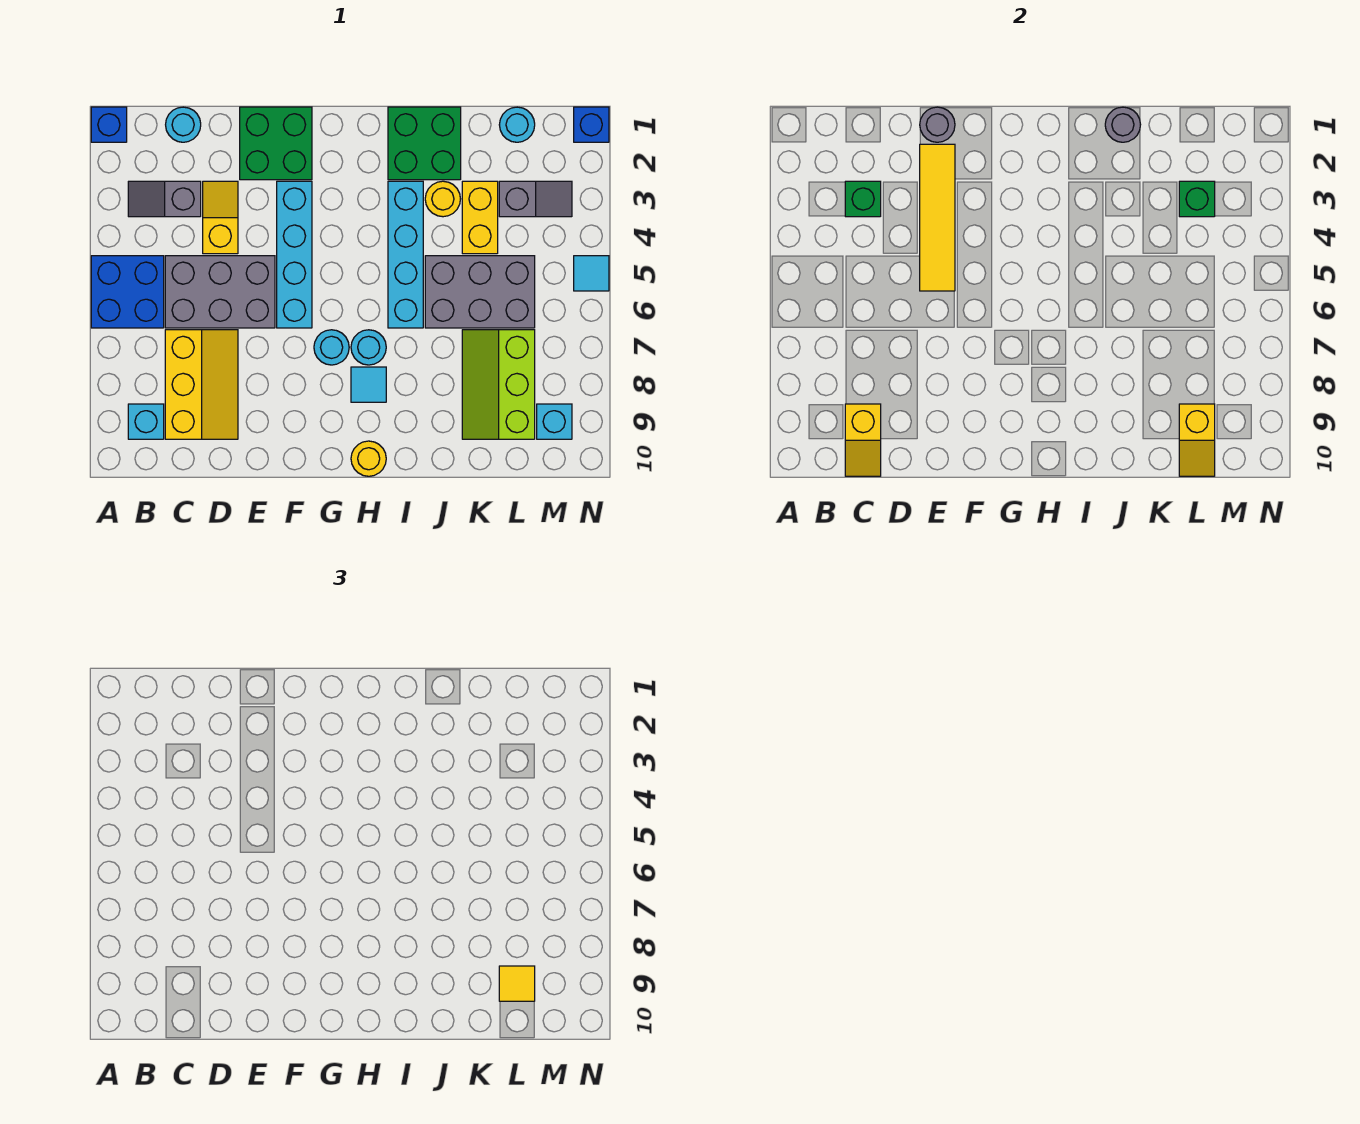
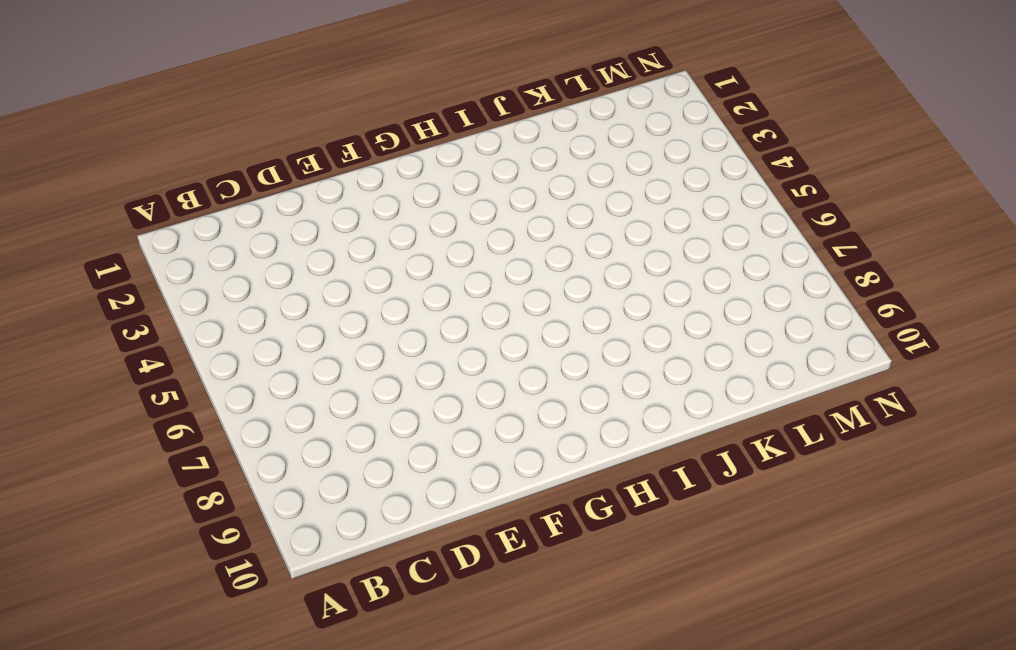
none -> blue 1x1 brick [91,107,127,142]
none -> blue 2x2 brick [91,256,164,328]
none -> grey 1x2 slope [128,181,201,217]
none -> cyan 1x1 brick [128,404,164,439]

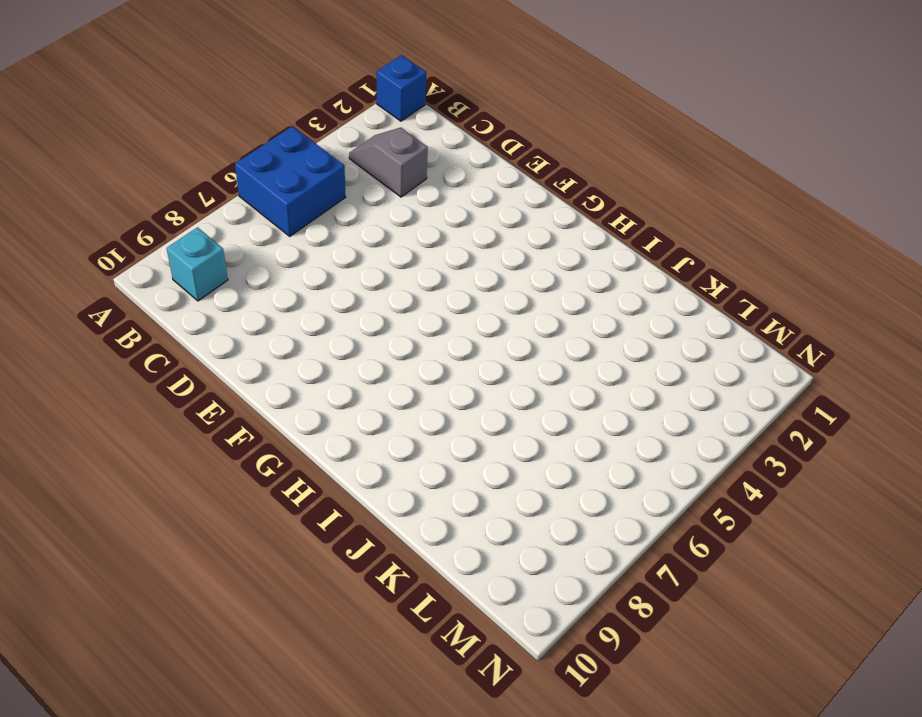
none -> cyan 1x1 round brick [166,107,201,142]
none -> grey 2x3 brick [165,256,275,328]
none -> yellow 2x3 slope [165,330,238,439]
none -> yellow 1x2 slope [203,181,238,254]

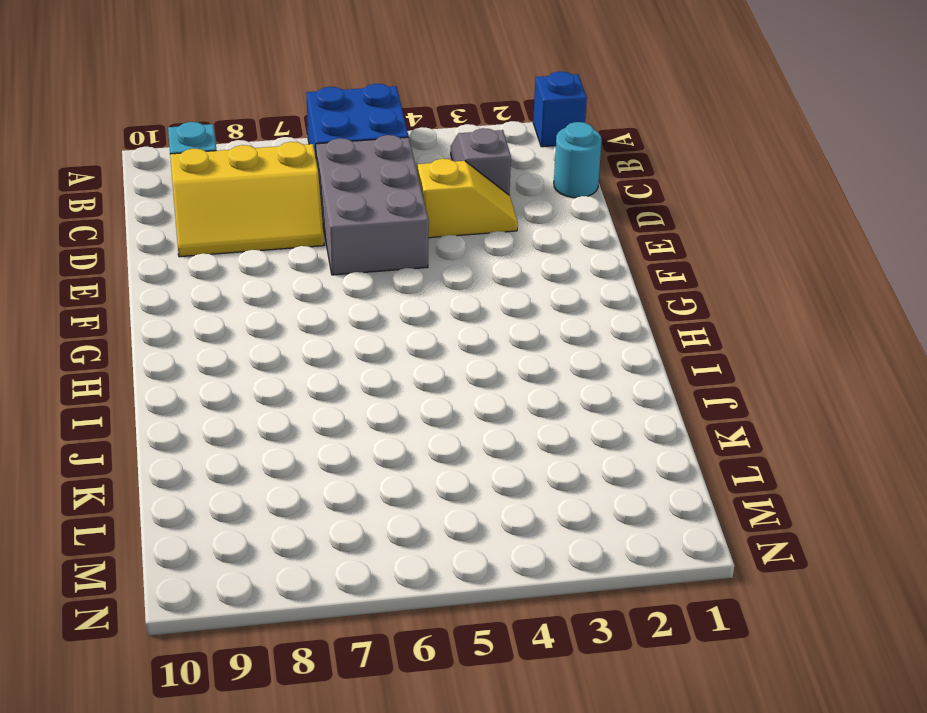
none -> green 2x2 brick [240,107,312,180]
none -> cyan 1x4 brick [277,181,312,328]
none -> cyan 1x1 round brick [314,330,349,365]
none -> cyan 1x1 round brick [351,330,386,365]

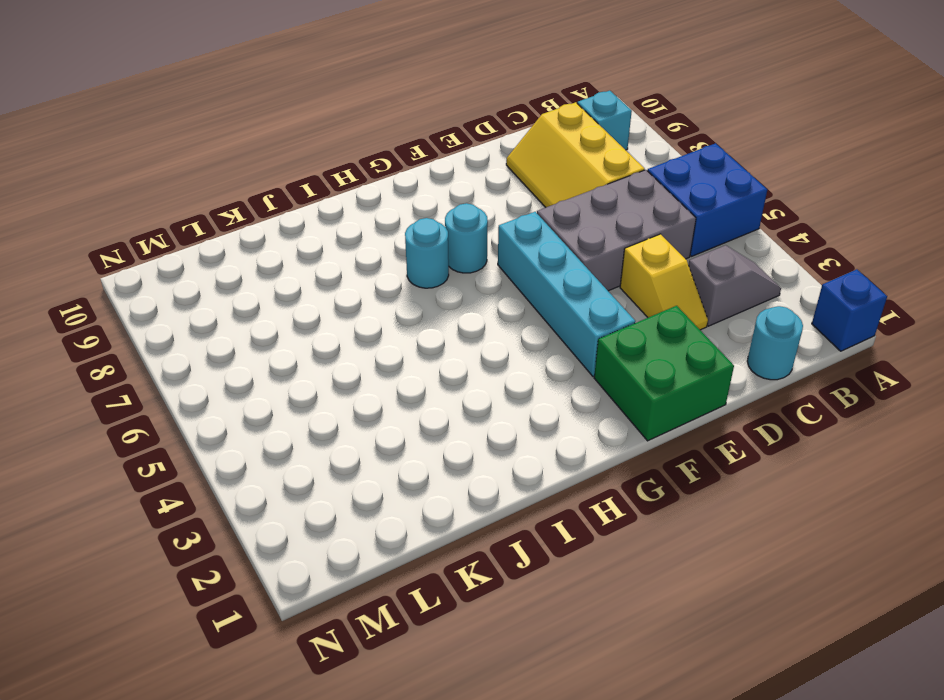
none -> cyan 1x1 tile [351,367,386,402]
none -> yellow 1x1 round brick [351,441,386,476]
none -> green 2x2 brick [388,107,461,180]
none -> cyan 1x4 brick [388,181,423,328]

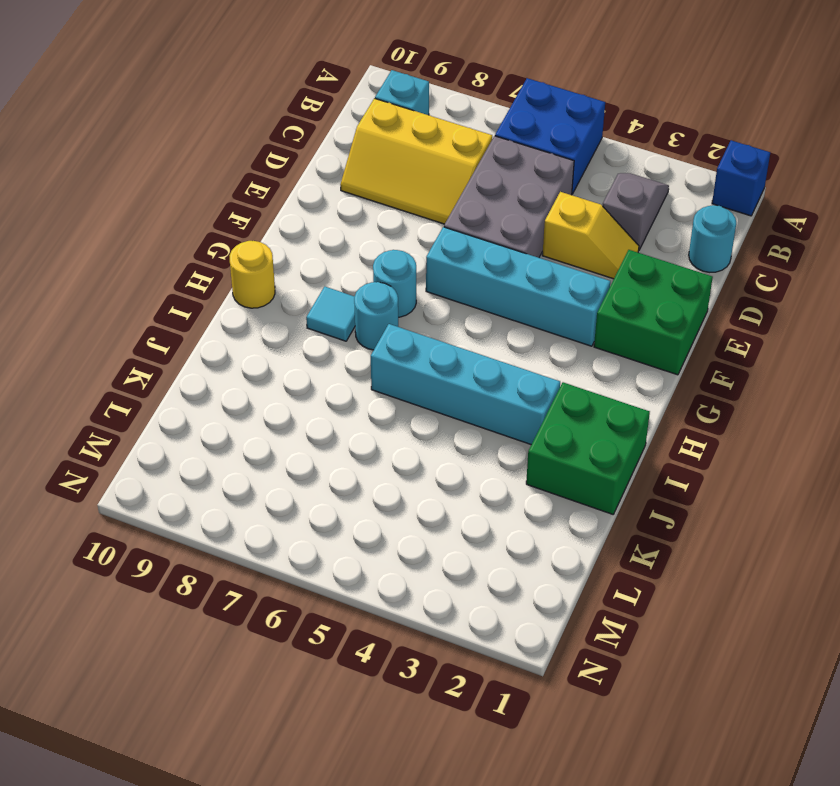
none -> yellow 1x1 round brick [425,181,460,217]
none -> grey 2x3 brick [425,256,535,328]
none -> yellow 1x2 brick [462,181,498,254]
none -> lime 2x3 slope [462,330,535,439]

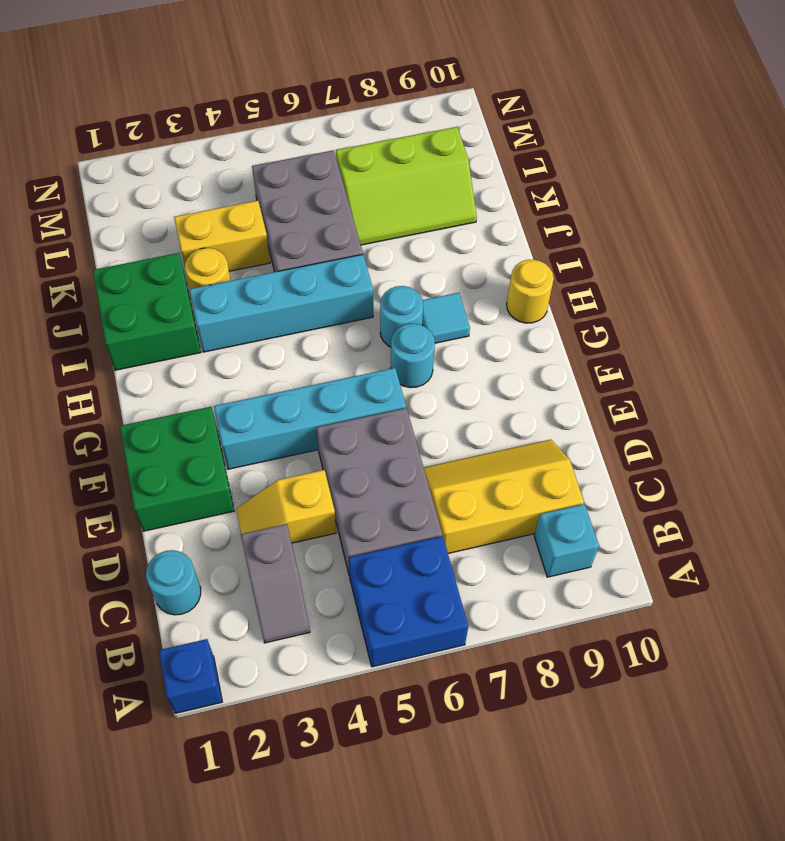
none -> cyan 1x1 round brick [499,107,535,142]
none -> grey 1x2 slope [499,181,572,217]
none -> cyan 1x1 brick [537,404,572,439]
none -> blue 1x1 brick [574,107,609,142]

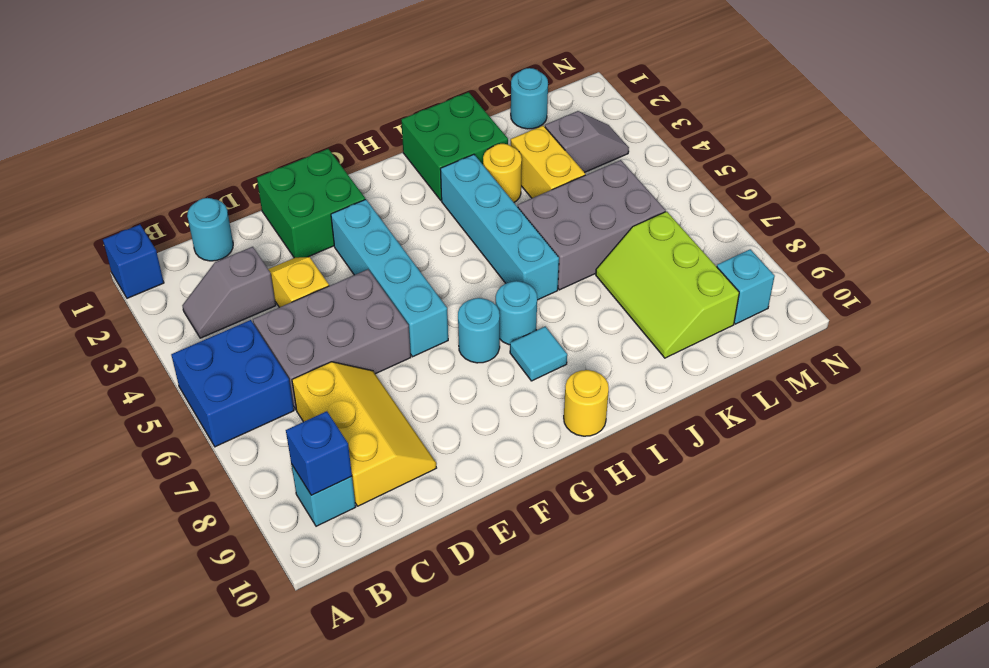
blue 1x1 brick [286,411,352,495] -> blue 1x1 brick moved to [574,107,609,142]
none -> cyan 1x1 tile [574,256,609,291]
none -> green 1x1 brick [845,181,881,217]
none -> yellow 1x2 slope [845,404,881,476]
none -> grey 1x1 round brick [920,107,955,142]

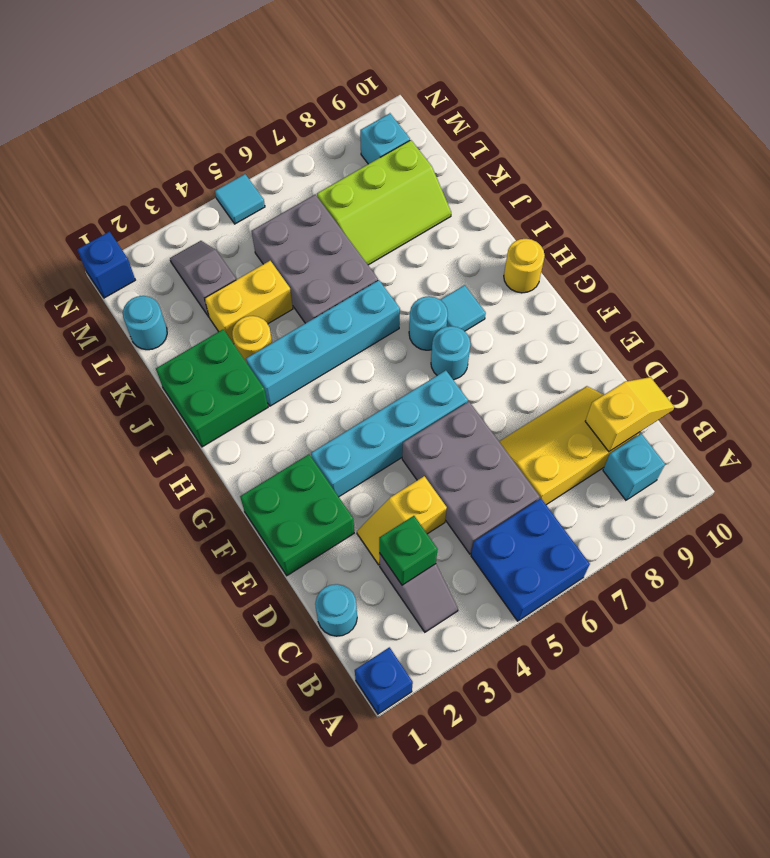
none -> grey 1x1 round brick [920,107,955,142]
none -> yellow 1x4 tile [920,144,955,291]
none -> grey 1x1 round brick [1105,107,1141,142]
none -> green 1x1 brick [1179,181,1215,217]

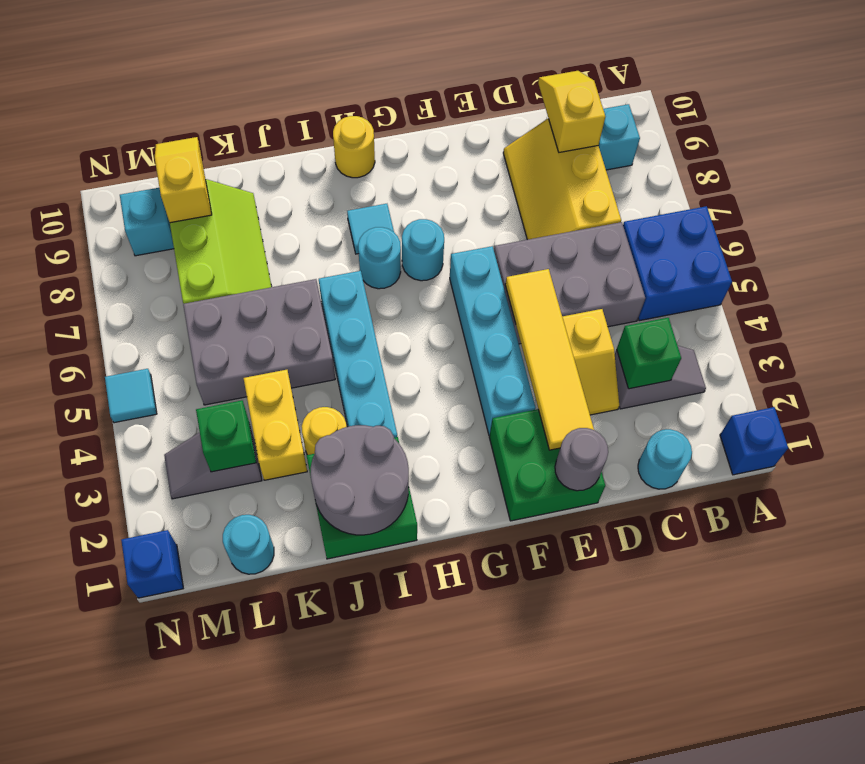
grey 2x2 round brick [310,425,409,535] -> grey 1x1 round brick [1105,107,1141,142]
none -> yellow 1x1 tile [499,966,535,1001]

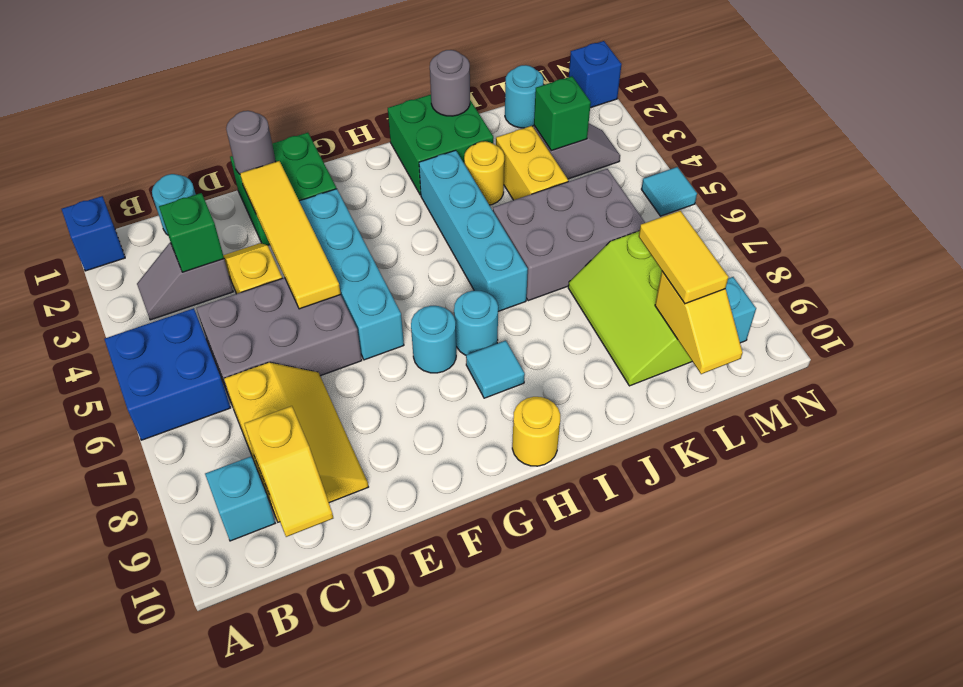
yellow 1x2 tile [639,211,728,304] -> yellow 1x1 tile [499,966,535,1001]

